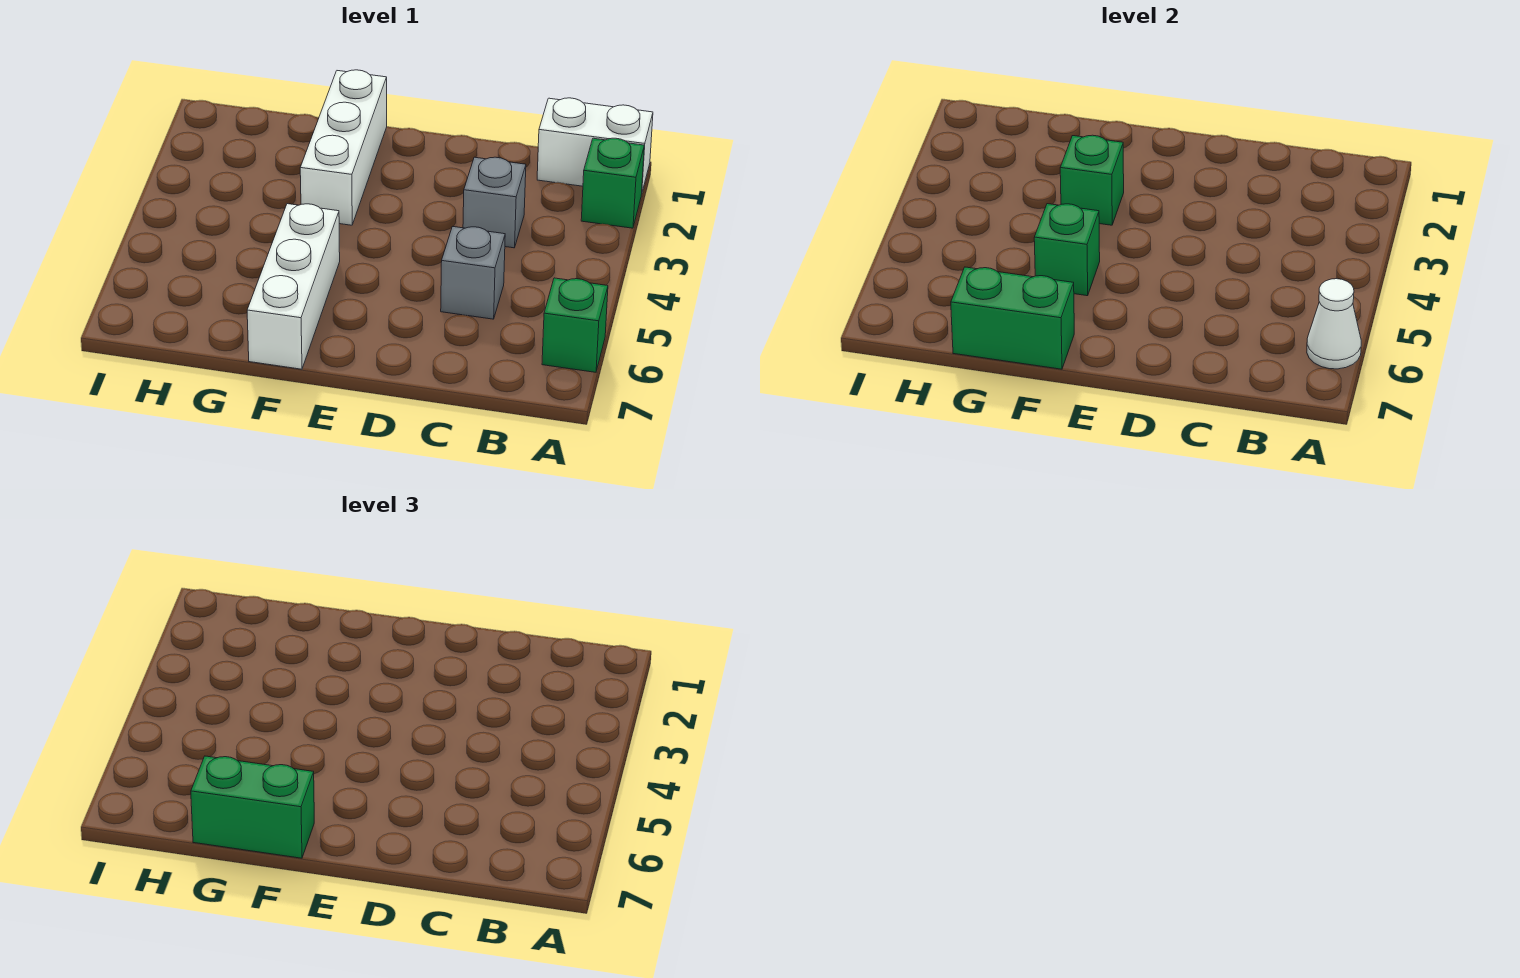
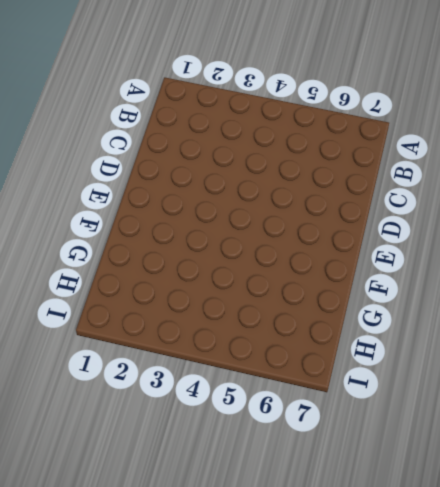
none -> white 1x2 brick [537,98,653,192]
none -> green 1x1 brick [581,138,644,228]
none -> green 1x1 brick [542,278,608,372]

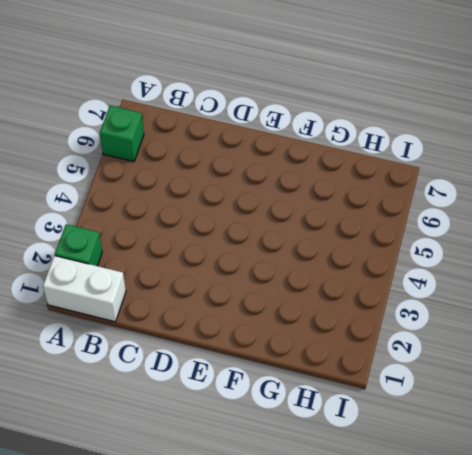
none -> grey 1x1 brick [463,157,526,248]
none -> grey 1x1 brick [441,227,505,319]
none -> white 1x3 brick [300,70,387,225]

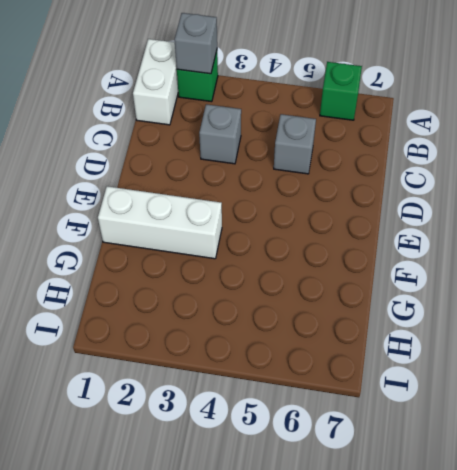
grey 1x1 brick [175,13,217,74] -> none
none -> white 1x3 brick [247,204,340,369]
none -> white 1x1 cone [1307,279,1361,369]
none -> green 1x1 brick [1060,135,1124,225]

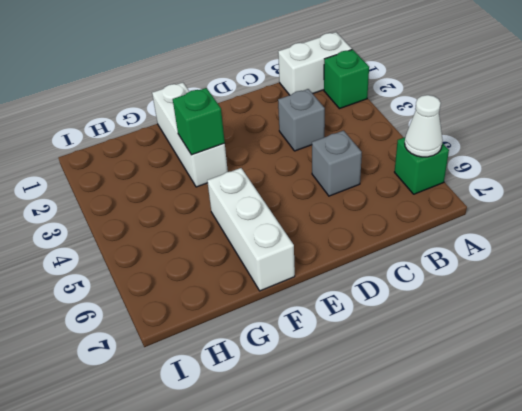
none -> green 1x1 brick [1034,204,1100,296]
none -> green 1x2 brick [951,267,1074,369]
none -> green 1x2 brick [191,756,314,858]

